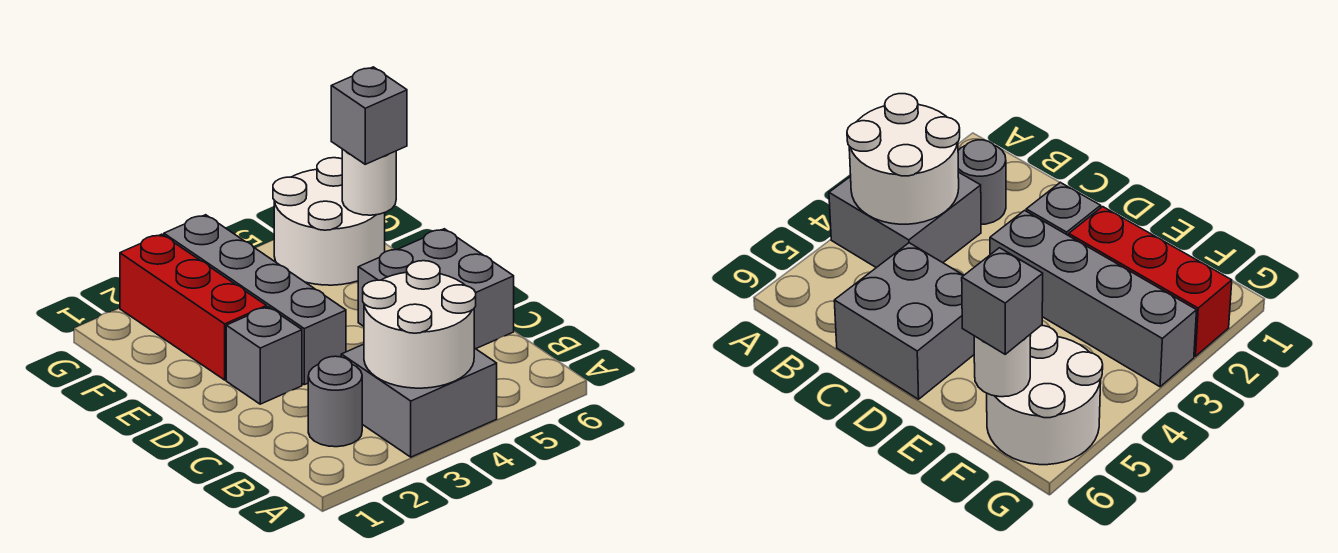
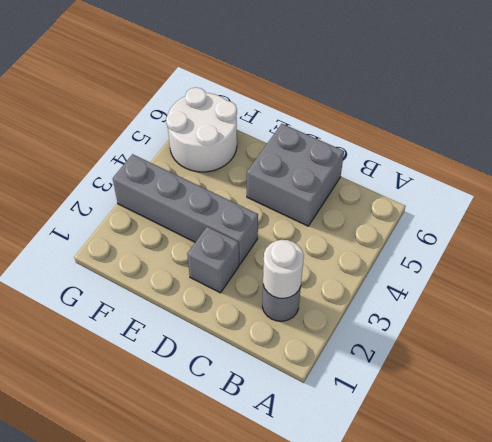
white 1x1 round brick [263,240,304,298] -> white 1x1 round brick moved to [342,149,396,215]
none -> grey 2x2 brick [341,344,497,457]
none -> red 1x3 brick [120,234,267,380]

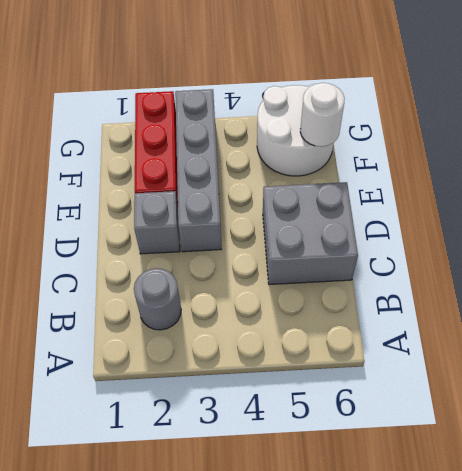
none -> grey 2x2 brick [341,344,497,457]
none -> white 2x2 round brick [363,261,476,388]

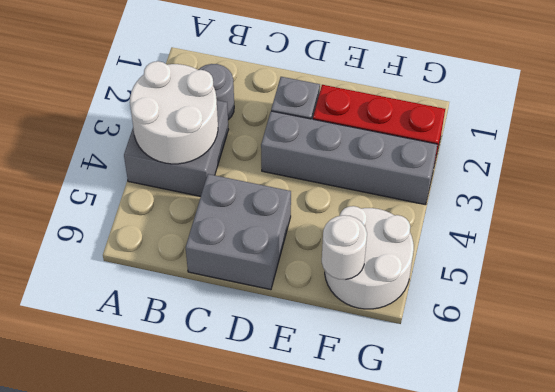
none -> grey 1x1 brick [331,67,407,164]

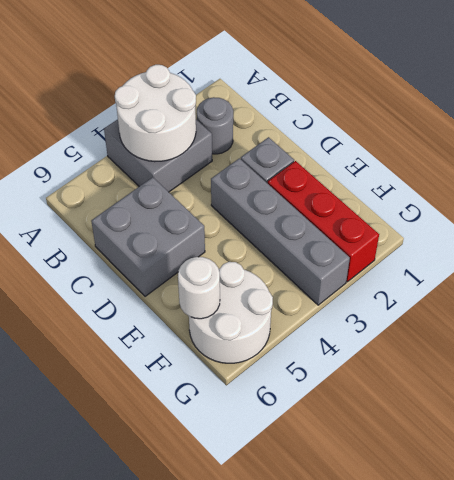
none -> grey 1x1 brick [331,67,407,164]

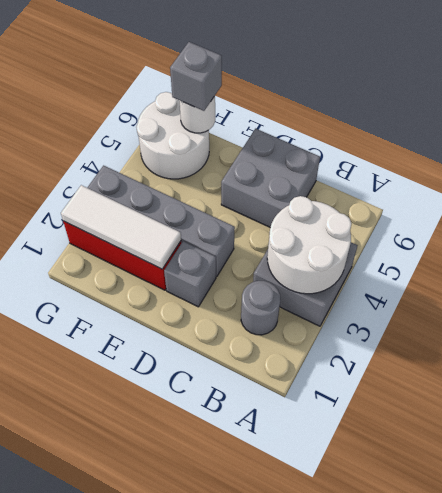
white 1x3 tile [61,185,181,269] -> none

